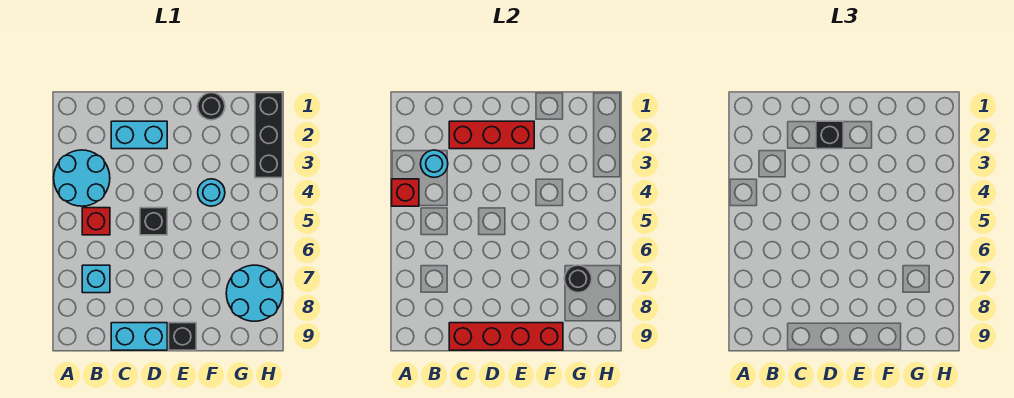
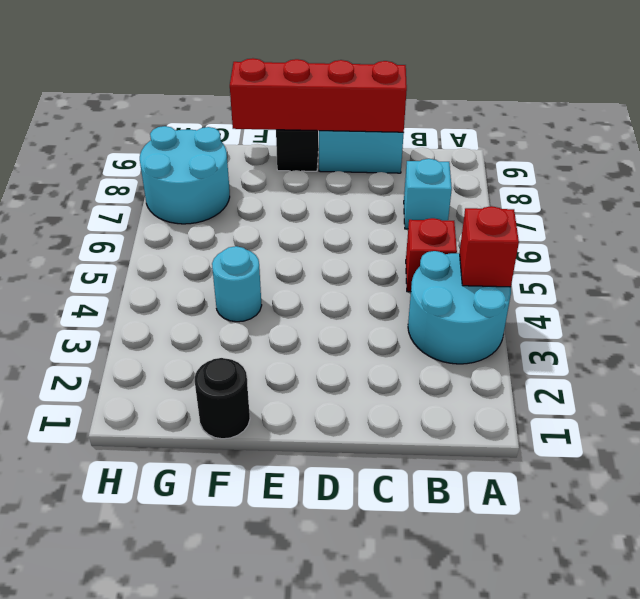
none -> cyan 1x2 brick [111,121,167,149]
none -> black 1x1 brick [140,208,167,235]
none -> black 1x3 brick [255,93,283,178]

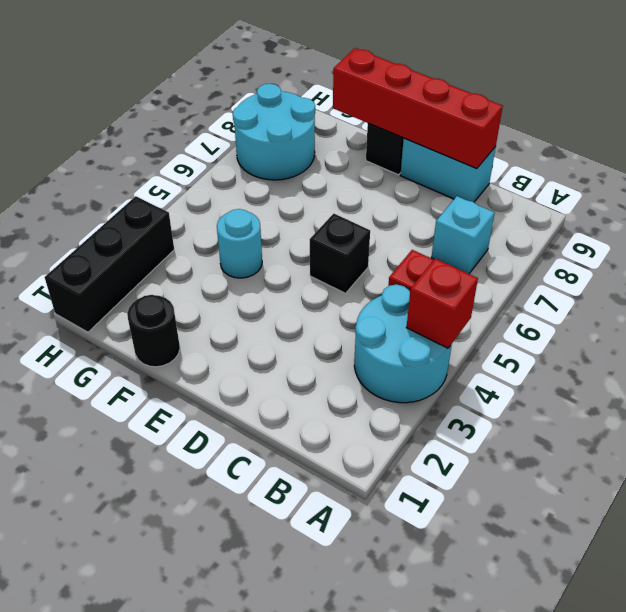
none -> cyan 1x2 brick [111,121,167,149]
none -> cyan 1x1 round brick [421,150,448,177]
none -> red 1x3 brick [449,121,534,149]

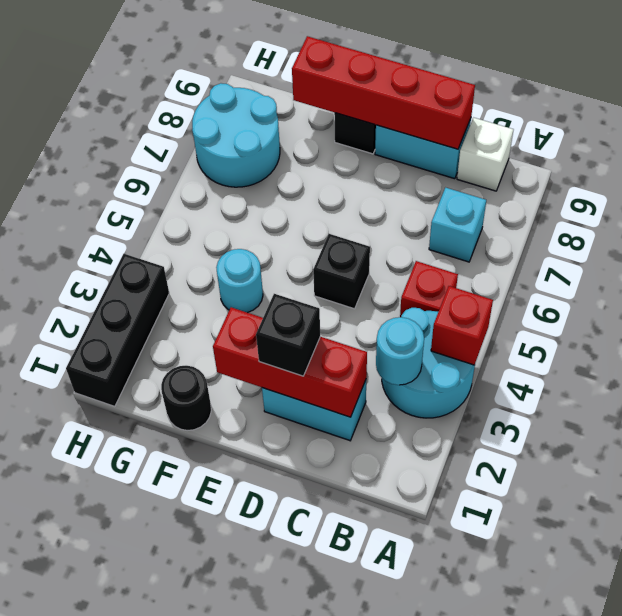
white 1x1 brick [457,118,514,191] -> none
none -> black 1x1 round brick [564,265,592,293]

